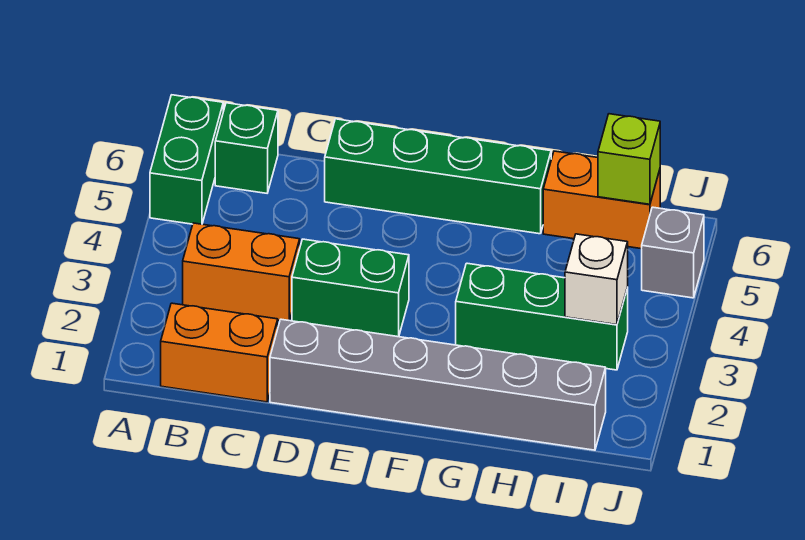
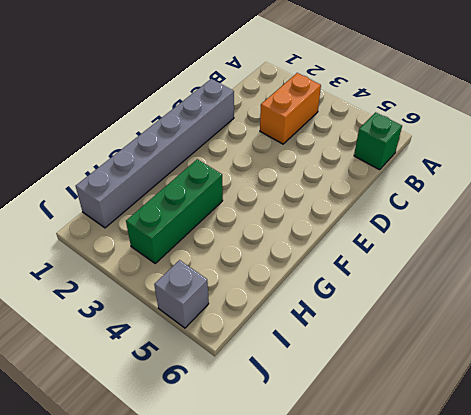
none -> green 1x2 brick [150,95,223,224]
none -> orange 1x2 brick [161,303,278,402]
none -> green 1x2 brick [292,239,409,337]

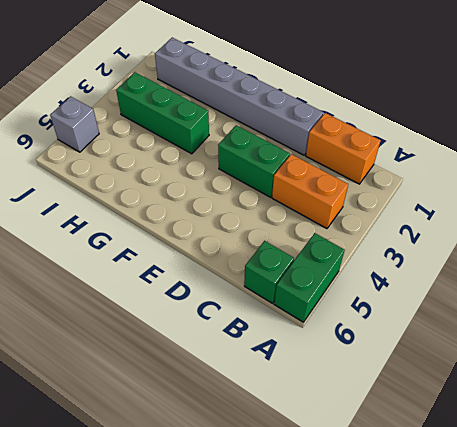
none -> green 1x4 brick [325,119,551,234]
none -> orange 1x2 brick [543,151,660,249]
none -> white 1x1 brick [565,234,628,325]

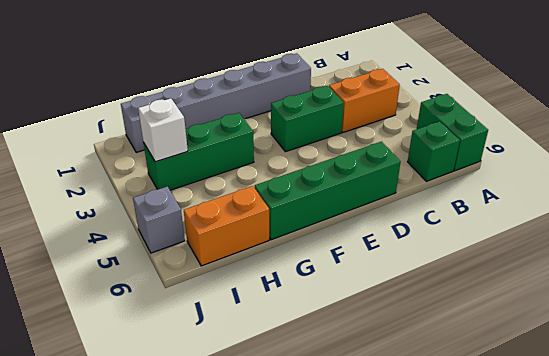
none -> orange 1x2 brick [161,303,278,402]
none -> lime 1x1 brick [598,114,660,204]

